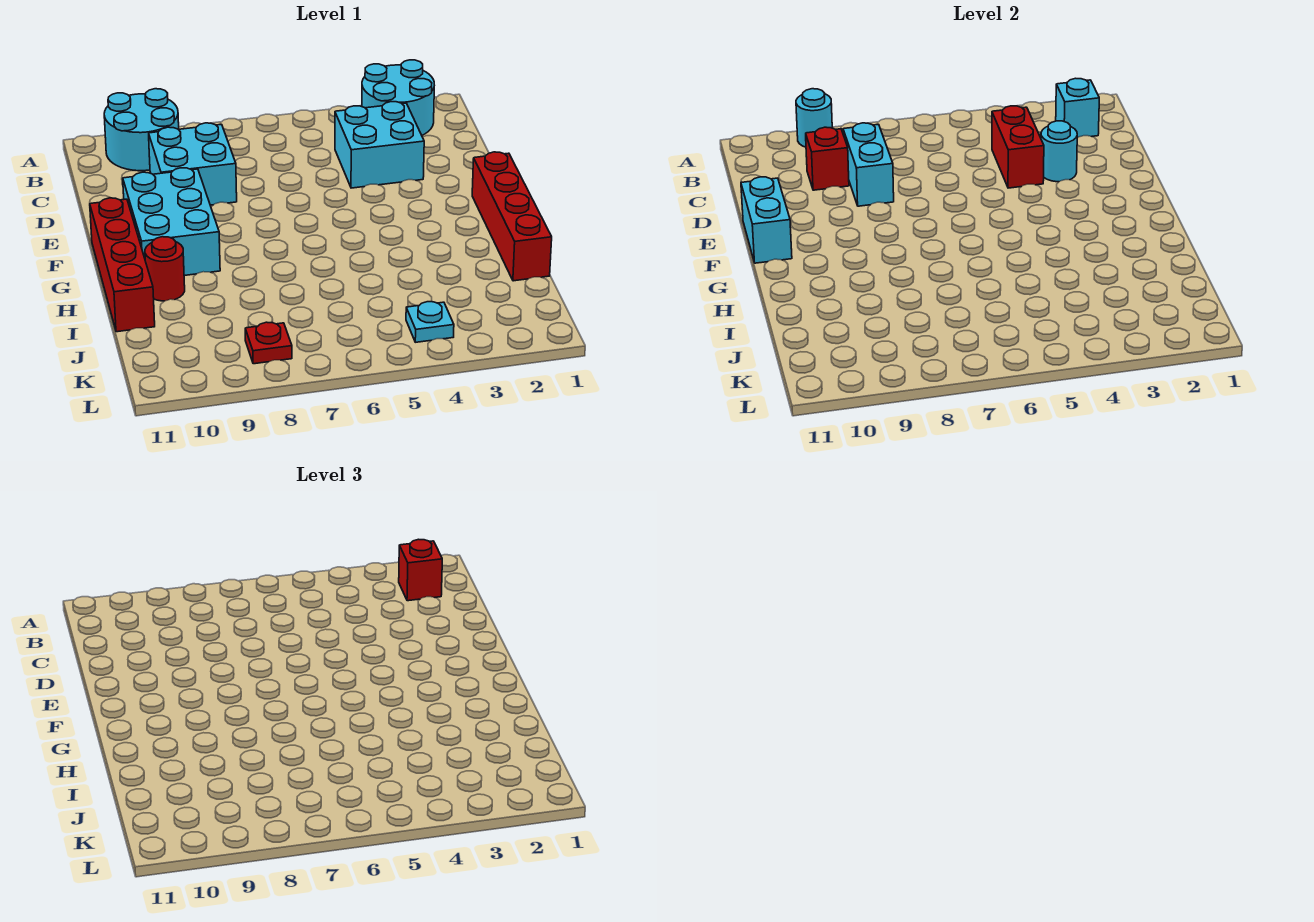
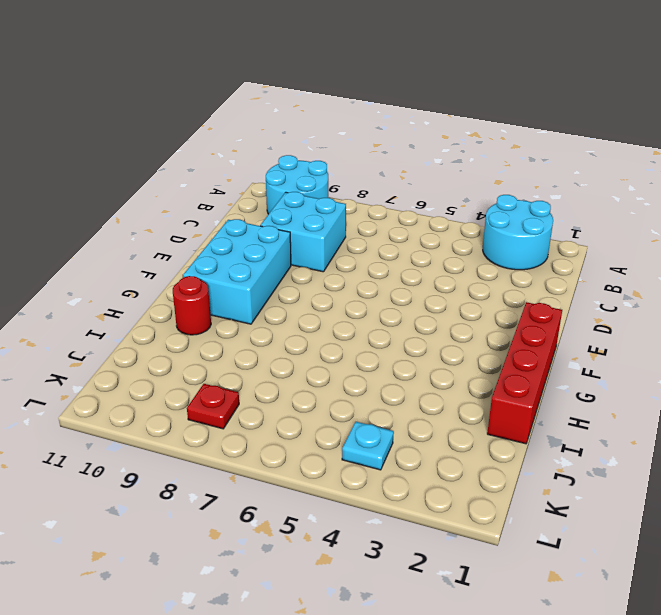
none -> cyan 2x2 brick [335,102,424,188]
none -> red 1x4 brick [90,198,155,332]
none -> cyan 1x1 round brick [796,89,832,147]

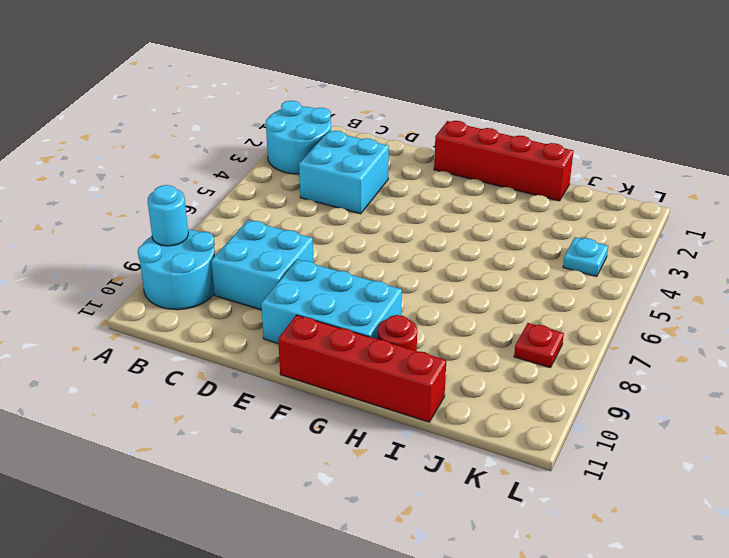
none -> cyan 1x1 brick [1056,78,1099,138]
none -> red 1x2 brick [992,106,1044,188]
none -> cyan 1x2 brick [843,123,894,206]

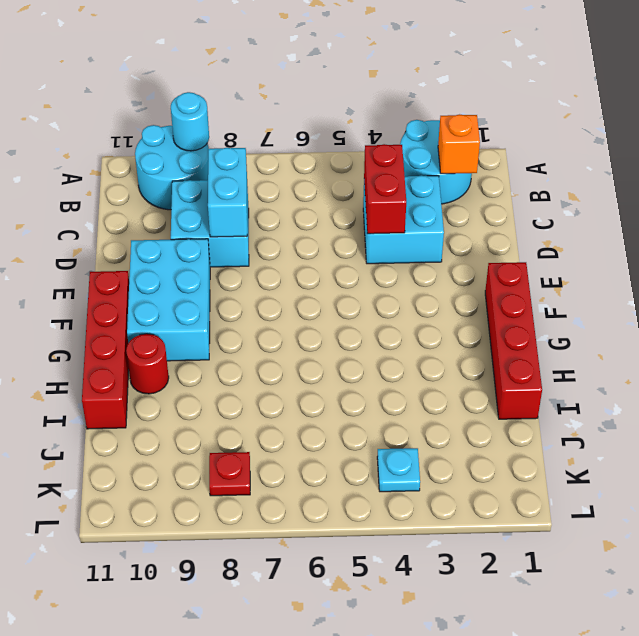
orange 1x1 brick [438,114,480,174] -> cyan 1x1 brick [1056,78,1099,138]
none -> red 1x1 brick [806,127,849,190]
none -> cyan 1x1 round brick [1041,121,1077,182]
none -> cyan 1x2 brick [741,177,792,263]

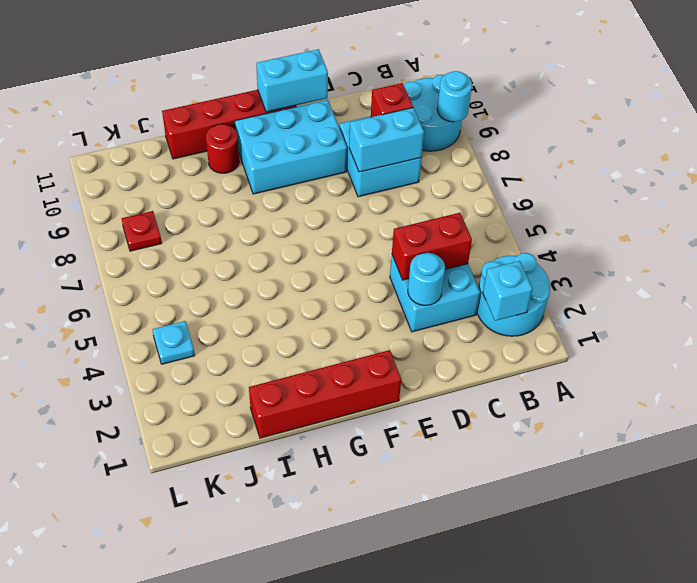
none -> red 1x1 brick [399,539,442,601]

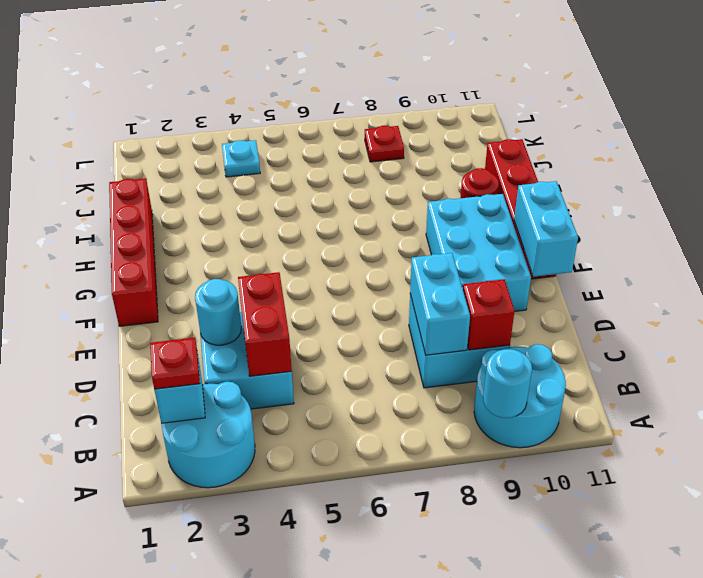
red 1x1 plate [150,338,200,389] -> red 1x1 brick [399,539,442,601]

